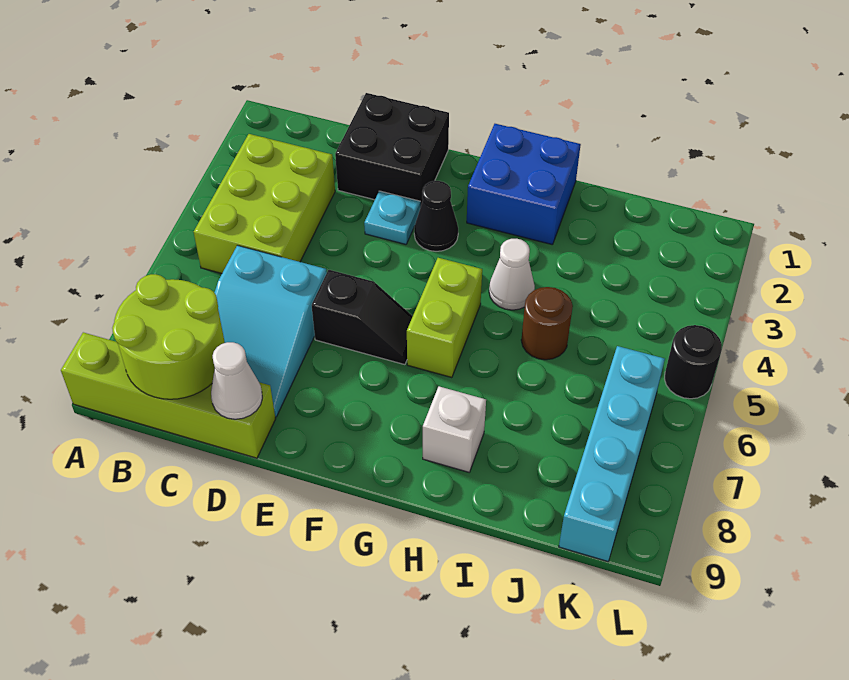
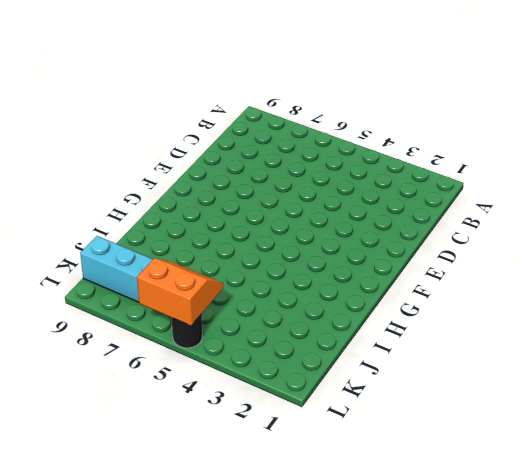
orange 2x2 slope [137,258,223,326] -> none
none -> lime 1x4 brick [61,332,275,458]
none -> lime 2x3 brick [194,134,335,273]
none -> cyan 2x3 slope [214,245,327,417]

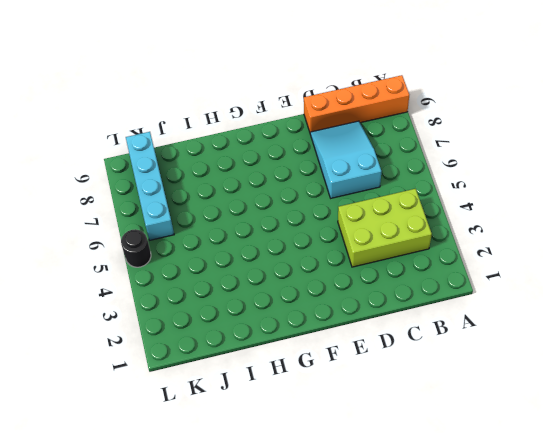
orange 1x4 brick [304,75,409,132] -> lime 1x4 brick [61,332,275,458]
lime 2x3 brick [338,189,432,267] -> lime 2x3 brick turned to [194,134,335,273]
none -> black 2x2 brick [335,93,449,207]
none -> cyan 1x1 plate [364,191,420,244]
none -> black 1x2 slope [312,270,413,365]

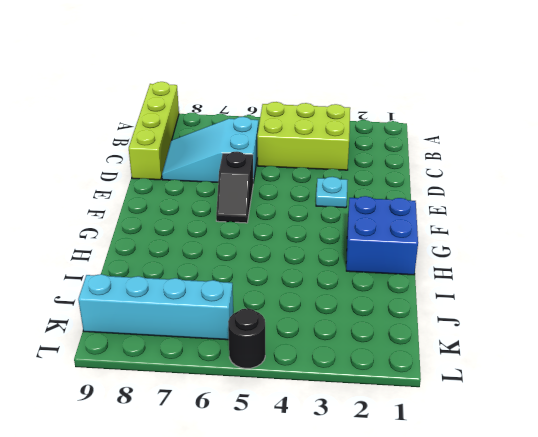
none -> black 2x2 brick [335,93,449,207]
none -> black 1x1 cone [414,181,458,251]
none -> lime 1x2 brick [407,258,482,378]

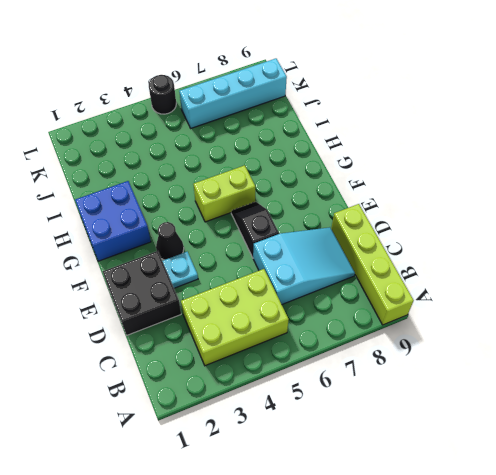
none -> white 1x1 cone [489,239,535,310]
none -> white 1x1 brick [423,386,486,472]
none -> brown 1x1 round brick [521,287,573,360]

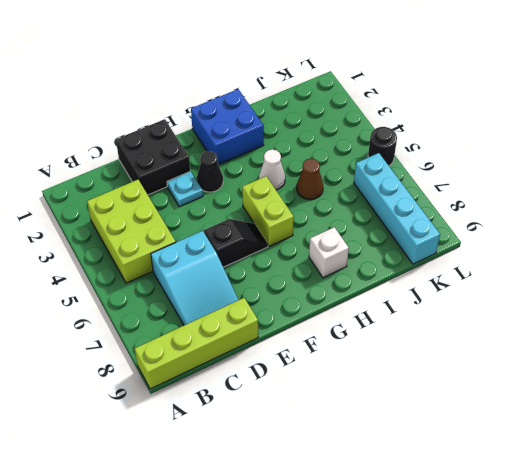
brown 1x1 cone [297,159,323,200] -> brown 1x1 round brick [521,287,573,360]
none -> lime 2x2 round brick [112,274,225,399]
none -> white 1x1 cone [211,342,262,419]

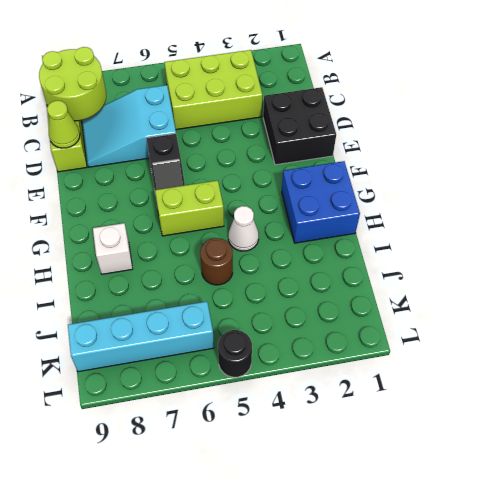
lime 1x1 cone [47,101,80,148] -> white 1x1 cone [211,342,262,419]
none -> cyan 1x1 plate [364,191,420,244]
none -> black 1x1 cone [414,181,458,251]

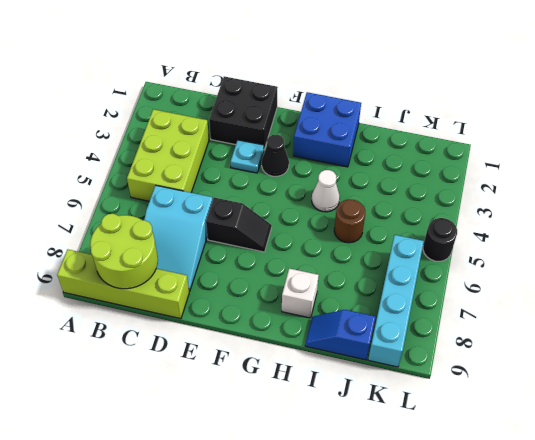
blue 1x2 slope [305,310,375,360] -> none
none -> lime 1x2 brick [407,258,482,378]
none -> white 1x1 cone [211,342,262,419]

